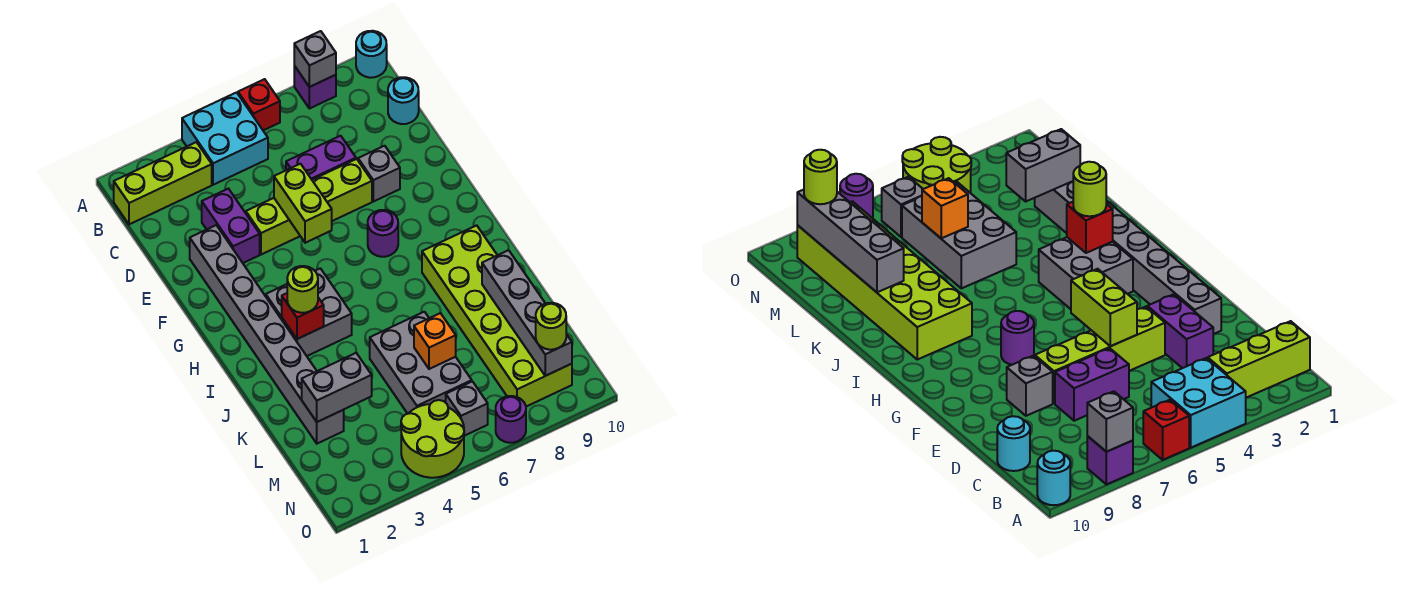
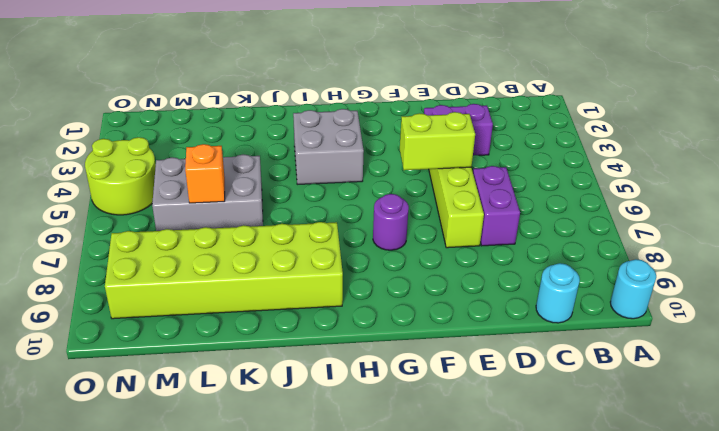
none -> cyan 2x2 brick [182,92,268,185]
none -> red 1x1 brick [238,79,280,130]
none -> purple 1x1 brick [294,66,336,109]

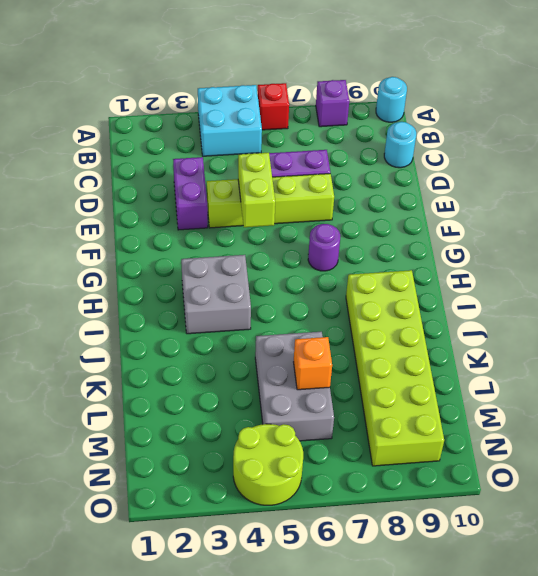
none -> lime 1x3 brick [114,142,212,224]
none -> grey 1x8 brick [190,225,344,444]
none -> grey 1x1 brick [358,146,400,202]

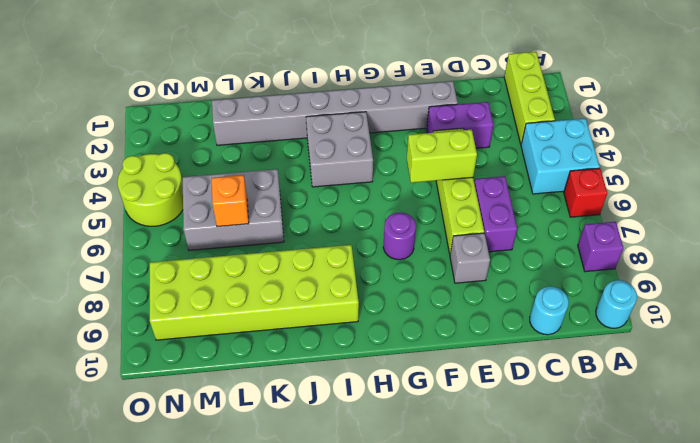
none -> grey 1x1 brick [446,381,488,436]
none -> purple 1x1 round brick [496,396,526,443]
none -> grey 1x1 brick [294,31,336,87]

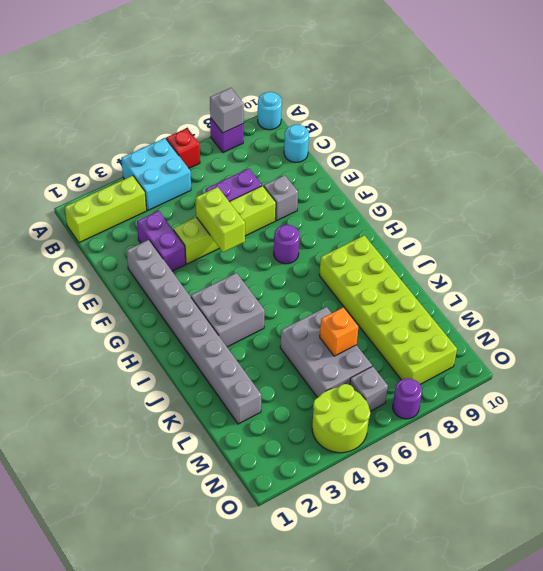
none -> red 1x1 brick [282,293,324,339]
none -> grey 1x4 brick [482,250,572,376]
none -> grey 1x2 brick [302,353,372,422]

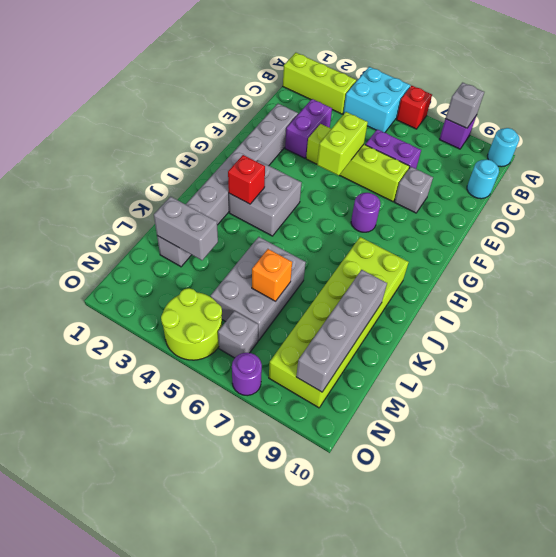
none -> lime 1x1 round brick [287,266,318,313]
none -> lime 1x1 round brick [536,303,566,350]

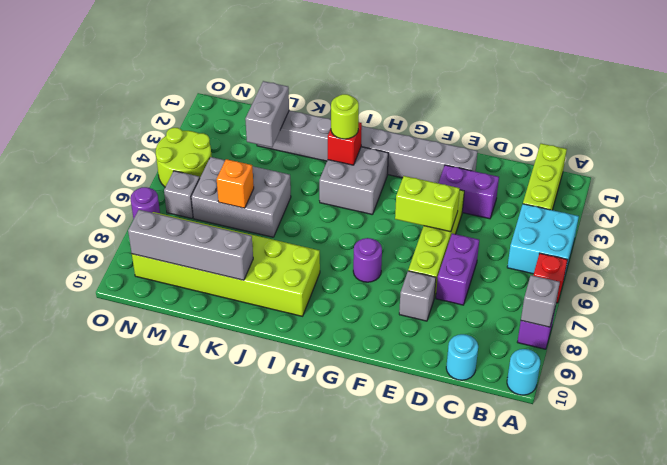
none -> lime 1x1 round brick [536,303,566,350]

